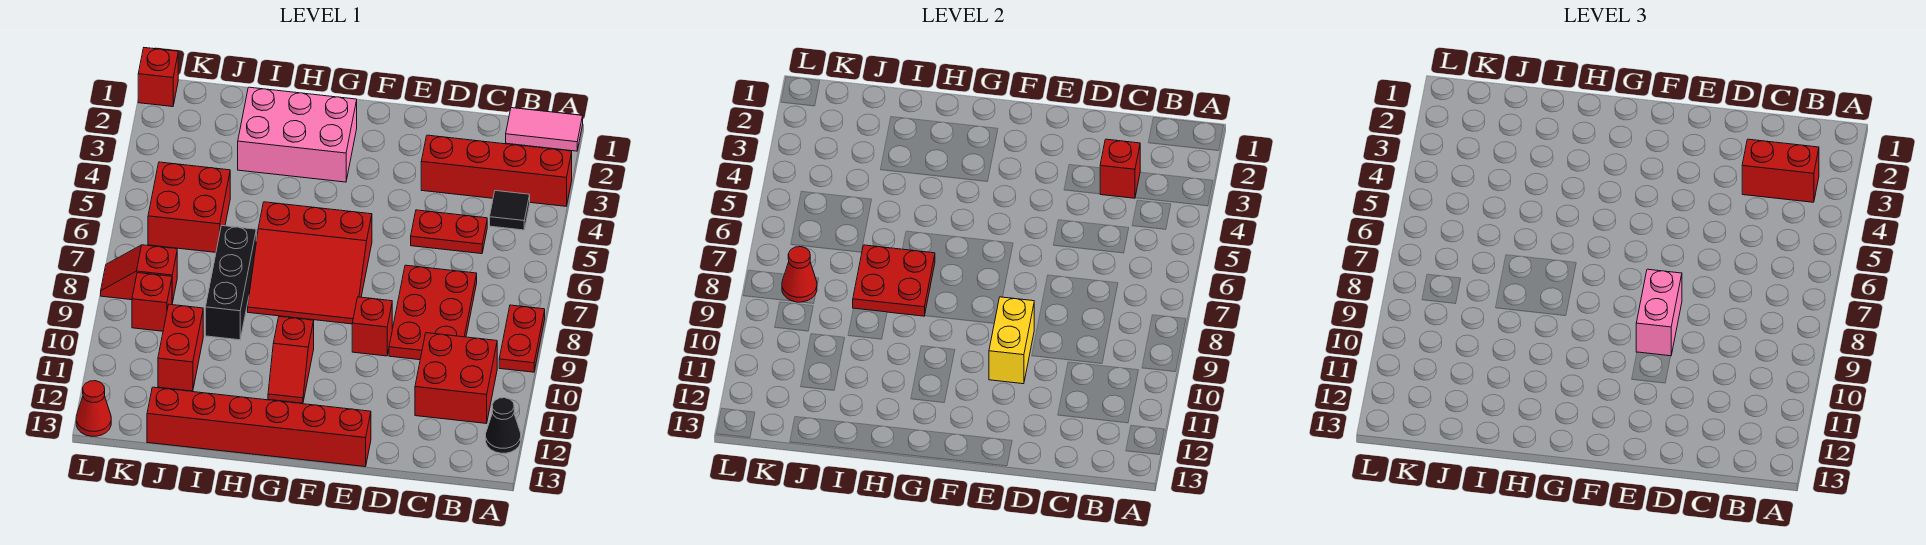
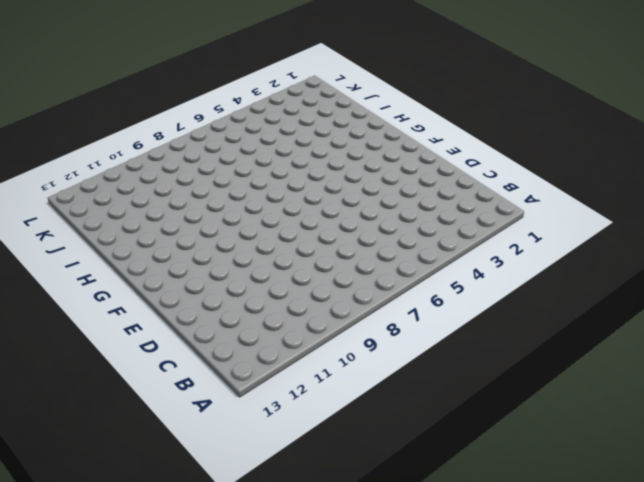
none -> pink 1x2 tile [506,108,583,151]
none -> red 1x4 brick [421,135,572,206]
none -> red 1x2 plate [499,305,545,372]

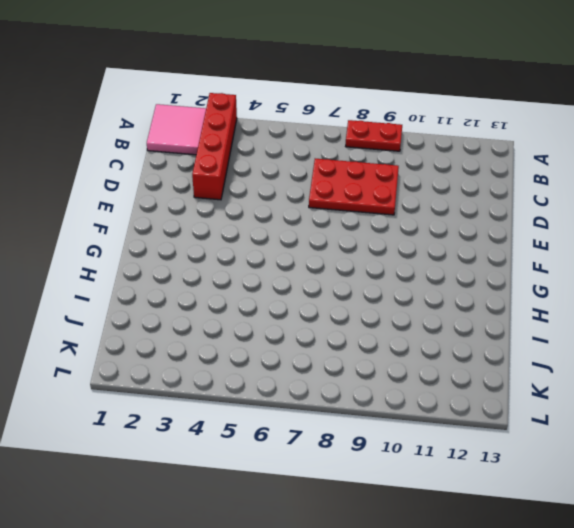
pink 2x2 tile [147,104,206,155] -> pink 1x2 tile [506,108,583,151]
none -> black 1x1 cone [486,398,521,453]
none -> black 1x1 tile [490,191,530,230]
none -> red 2x2 brick [415,333,497,424]

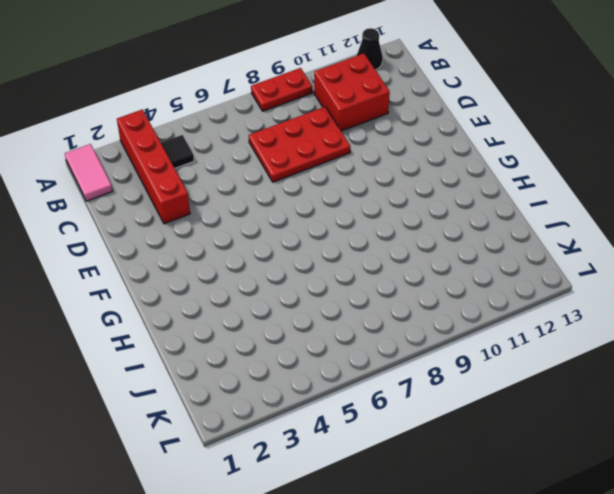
none -> red 1x2 plate [411,210,487,254]
none -> red 1x1 brick [352,297,392,356]
none -> red 1x6 brick [147,387,371,467]

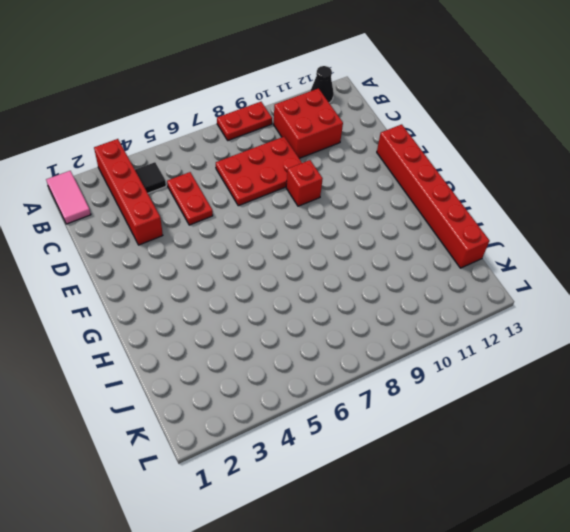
none -> red 3x3 slope [248,202,372,324]
none -> pink 2x3 brick [238,87,357,182]
none -> red 1x2 slope [268,317,314,403]

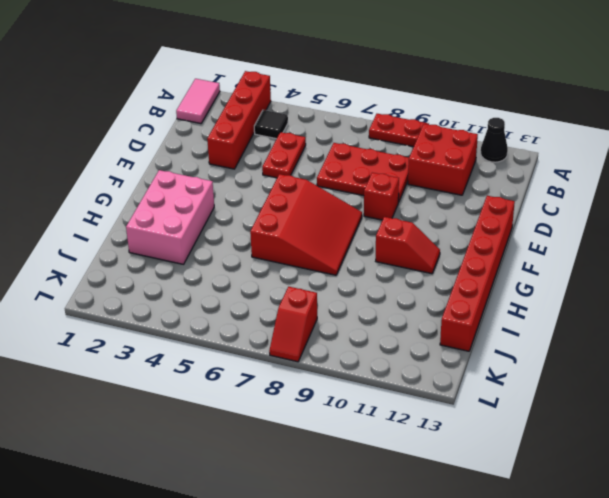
none -> black 1x3 brick [205,226,256,340]
none -> red 2x2 brick [148,162,230,252]
none -> red 1x2 brick [158,304,203,391]

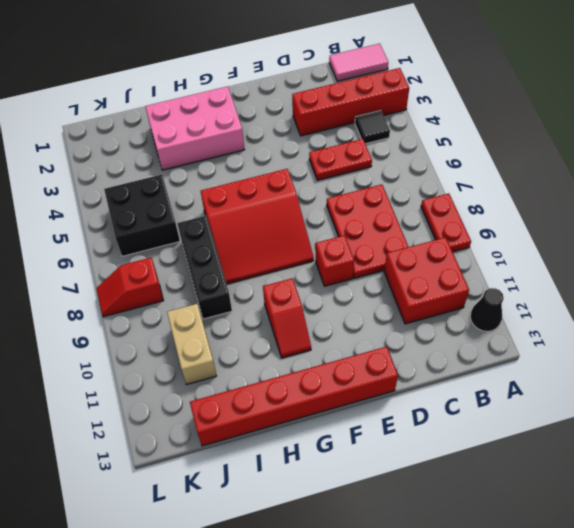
black 2x2 brick [104,175,180,256] -> red 2x2 brick [148,162,230,252]
tan 1x2 brick [167,304,217,385] -> red 1x2 brick [158,304,203,391]
none -> red 1x1 brick [132,273,172,331]
none -> red 1x1 brick [138,48,178,107]
none -> red 1x1 cone [76,381,111,436]

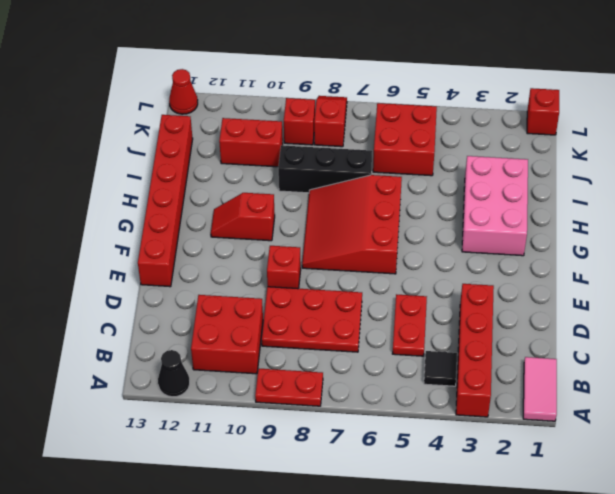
none -> red 1x1 brick [1100,139,1140,198]
none -> yellow 1x2 brick [989,297,1034,384]
none -> red 2x2 plate [853,245,935,316]

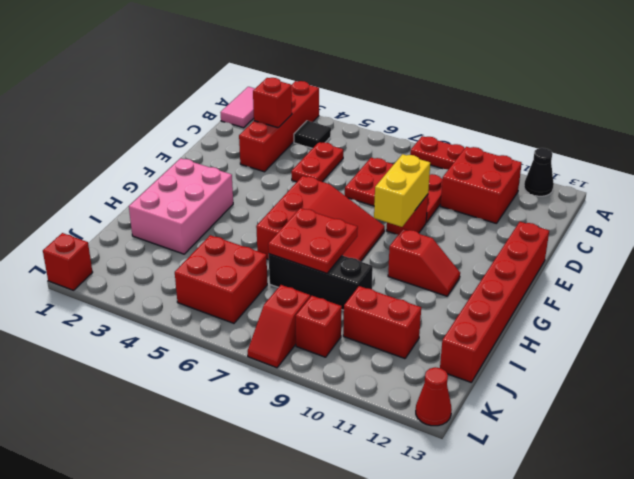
yellow 1x2 brick [374,154,430,227] -> yellow 1x2 brick turned to [989,297,1034,384]
none -> red 1x1 cone [782,247,817,302]
none -> red 1x2 brick [1742,139,1819,202]
none -> pink 1x2 brick [1636,269,1682,356]

